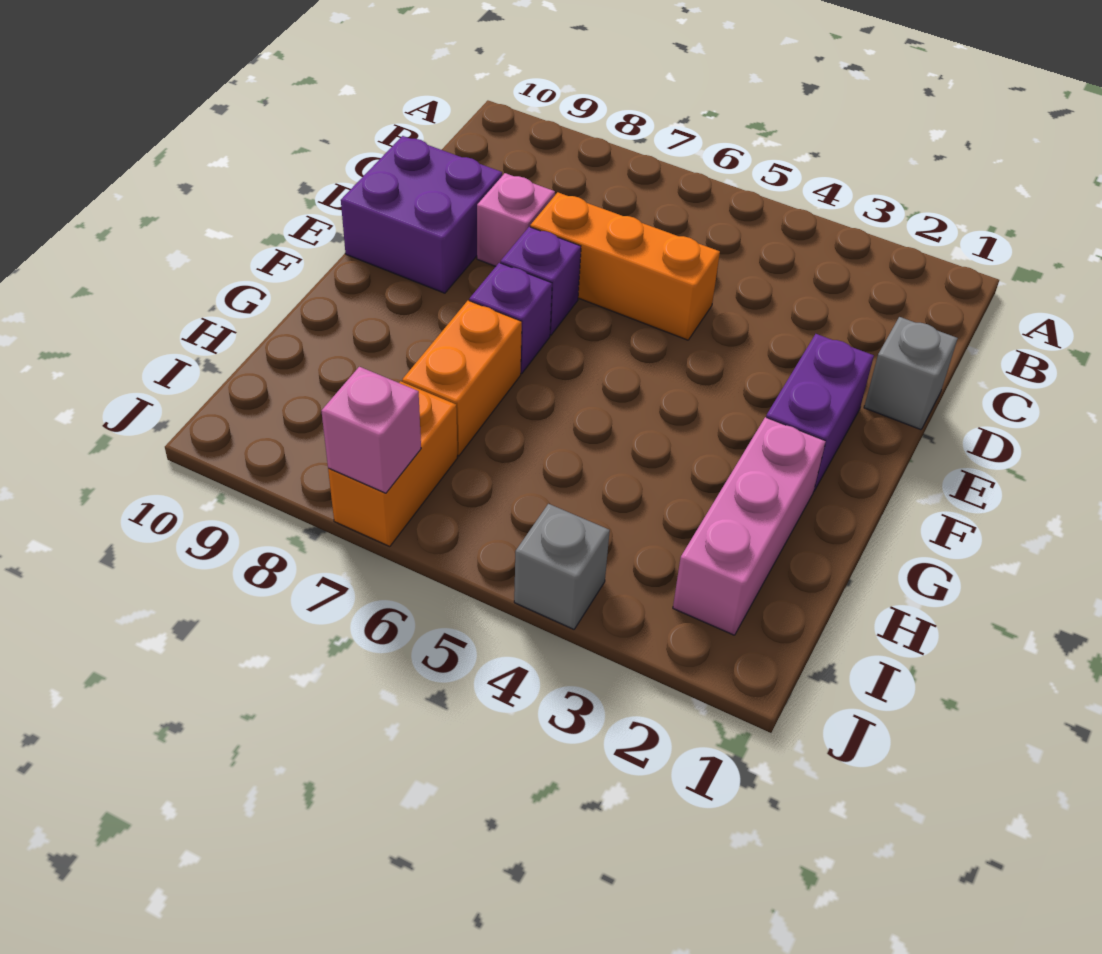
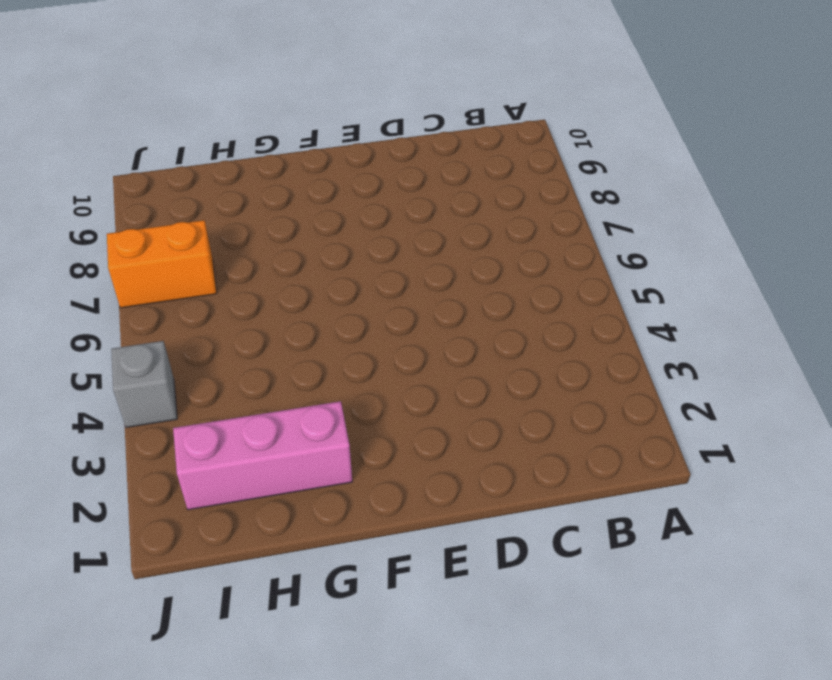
none -> grey 1x1 brick [864,317,958,430]
none -> orange 1x3 brick [530,192,720,340]
none -> pink 1x1 brick [477,173,555,266]

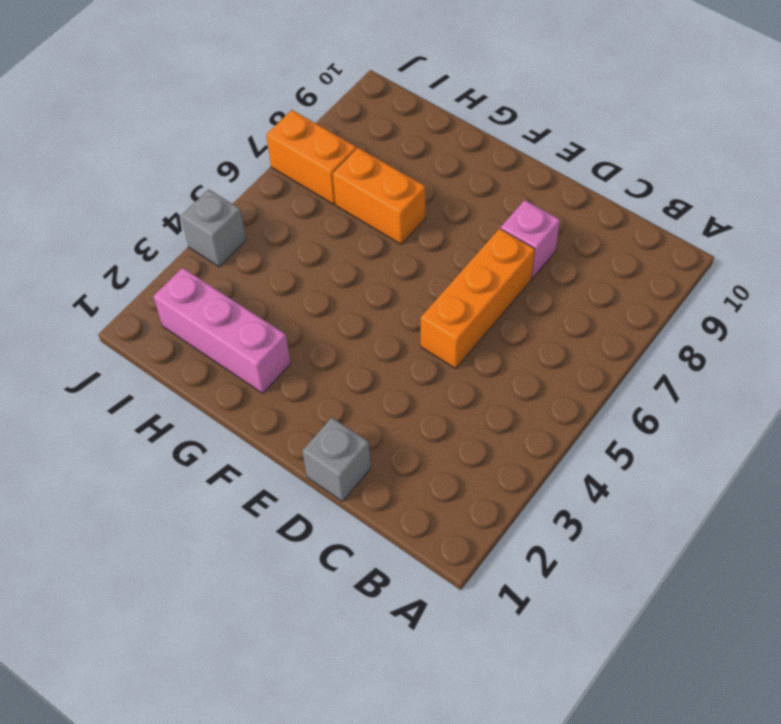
none -> purple 2x2 brick [341,136,502,293]
none -> purple 1x2 brick [766,334,874,491]
none -> purple 1x1 brick [501,227,581,335]

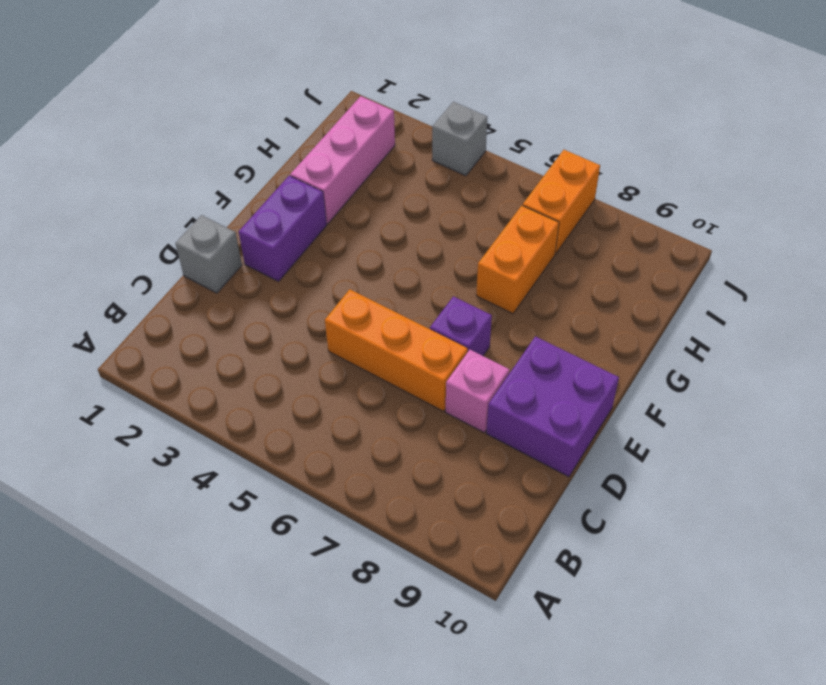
none -> purple 1x1 brick [469,263,552,373]
none -> pink 1x1 brick [321,367,421,493]

